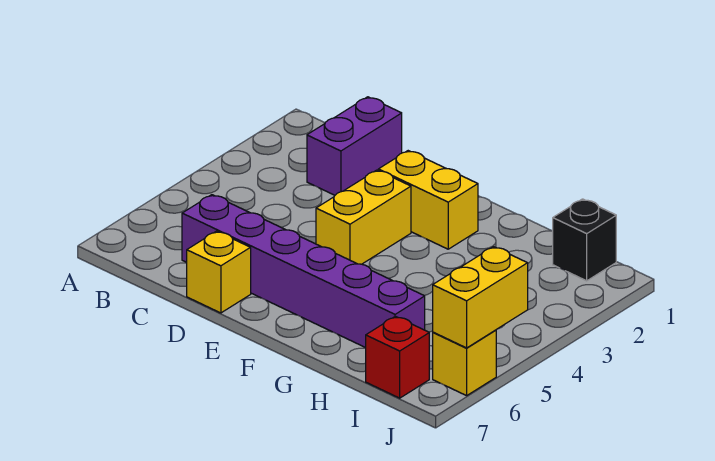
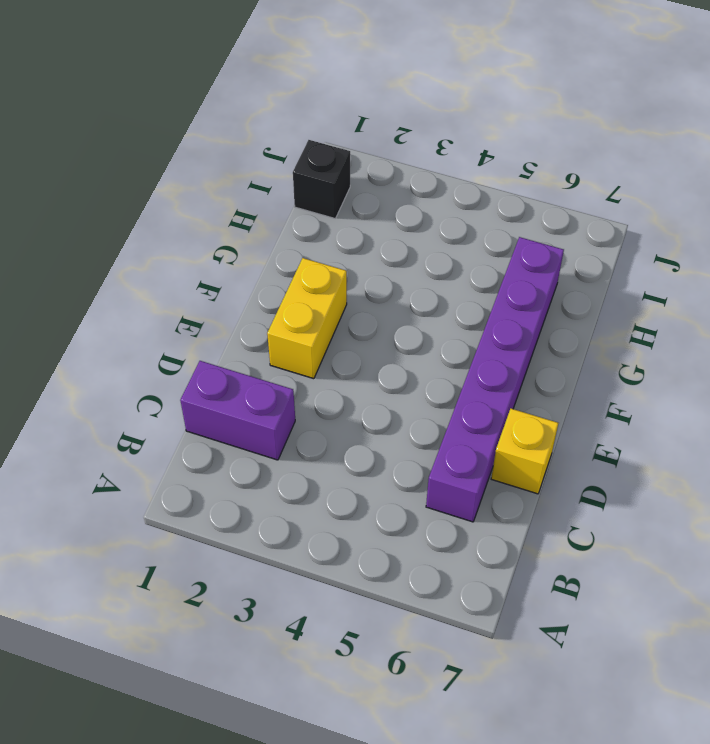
none -> yellow 1x2 brick [316,170,411,264]
none -> red 1x1 brick [366,316,429,398]

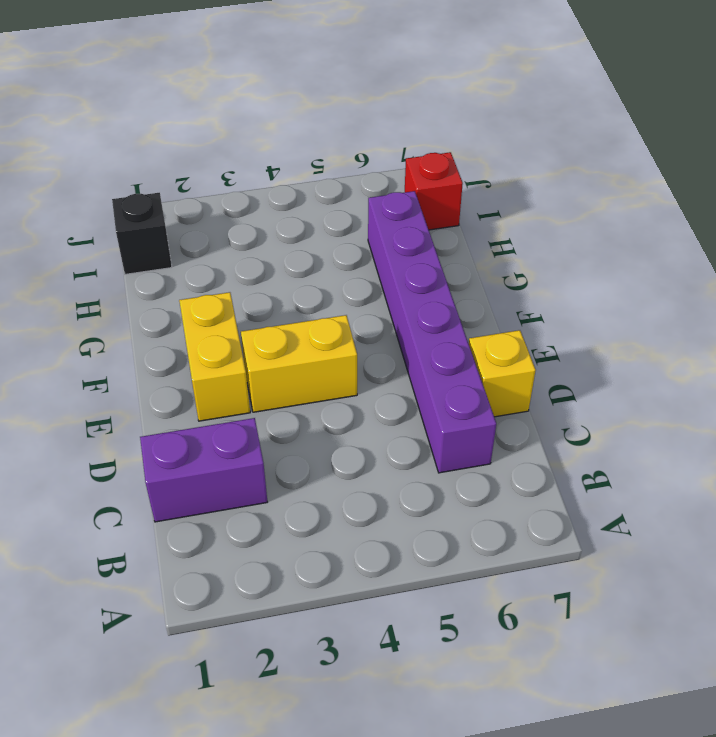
none -> yellow 1x1 brick [433,330,496,396]
none -> yellow 1x2 brick [433,247,528,348]

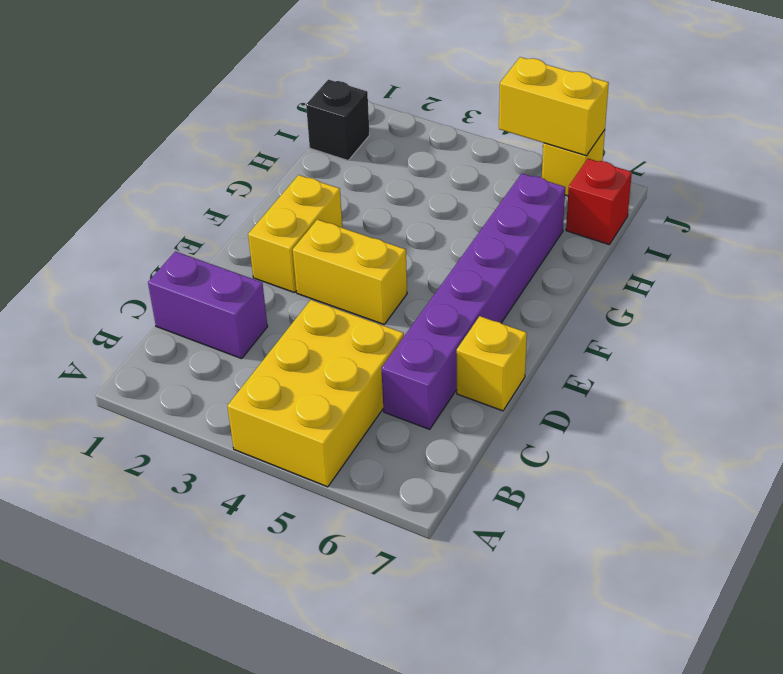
yellow 2x3 brick [227,300,404,487] -> none

